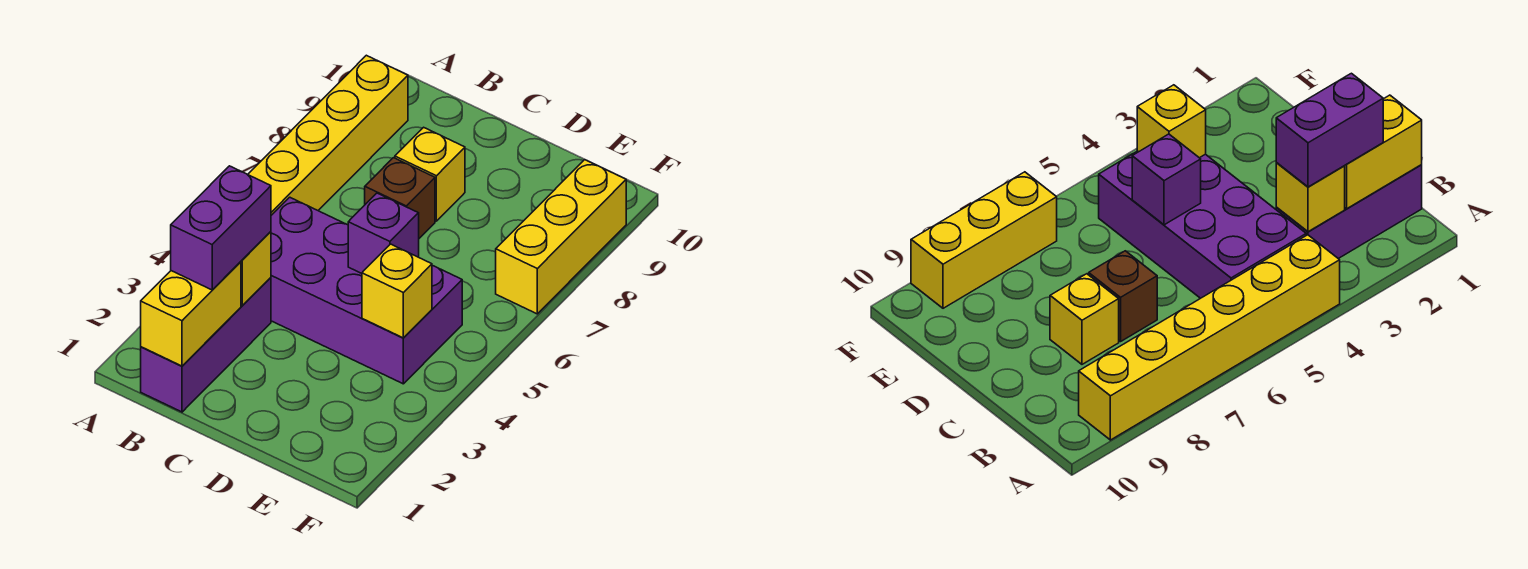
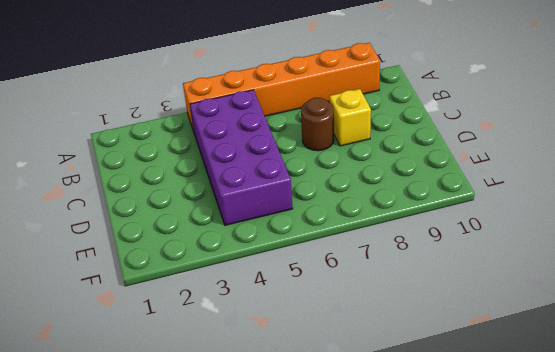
orange 1x6 brick [183,43,380,131] -> yellow 1x6 brick [248,55,408,215]
brown 1x1 round brick [301,98,334,151] -> brown 1x1 brick [365,158,435,238]
none -> purple 1x3 brick [141,278,271,412]
none -> yellow 1x3 brick [496,160,626,314]

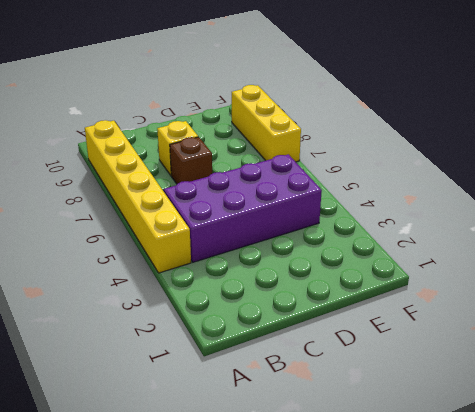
none -> purple 1x3 brick [141,278,271,412]
none -> yellow 1x2 brick [141,262,241,366]

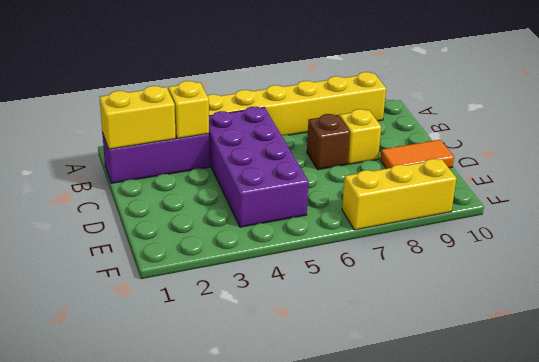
orange 1x2 tile [380,140,454,169] -> none
none -> purple 1x1 brick [348,193,419,273]
none -> yellow 1x1 brick [362,244,432,338]

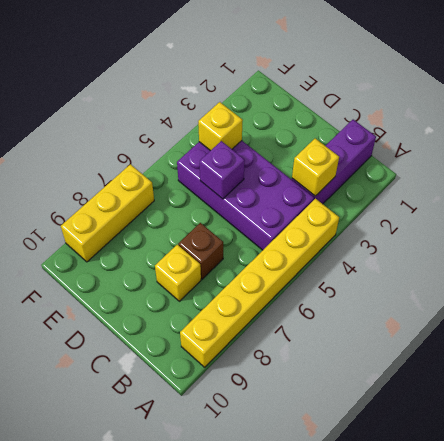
none -> yellow 1x2 brick [141,262,241,366]
none -> purple 1x2 brick [171,166,271,290]

